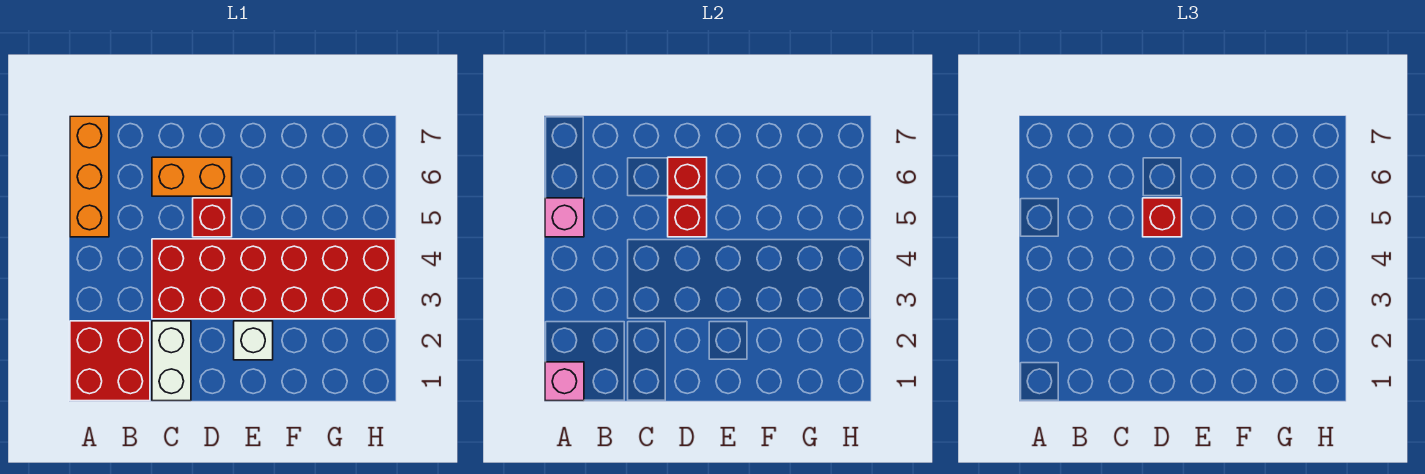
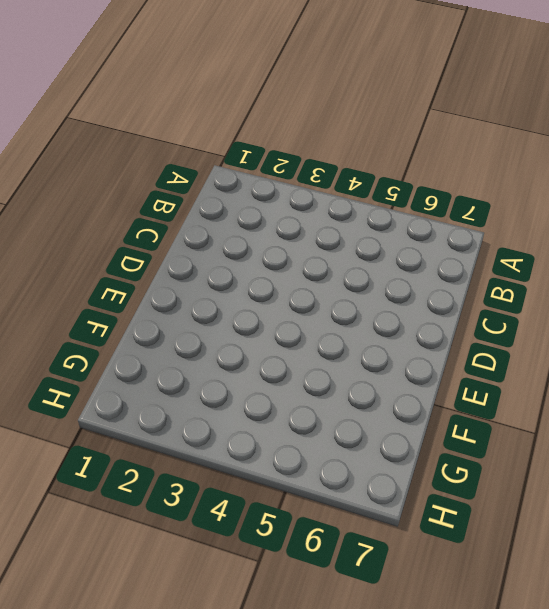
none -> red 2x2 brick [70,321,150,401]
none -> orange 1x3 brick [70,116,109,237]
none -> white 1x2 brick [152,321,191,401]

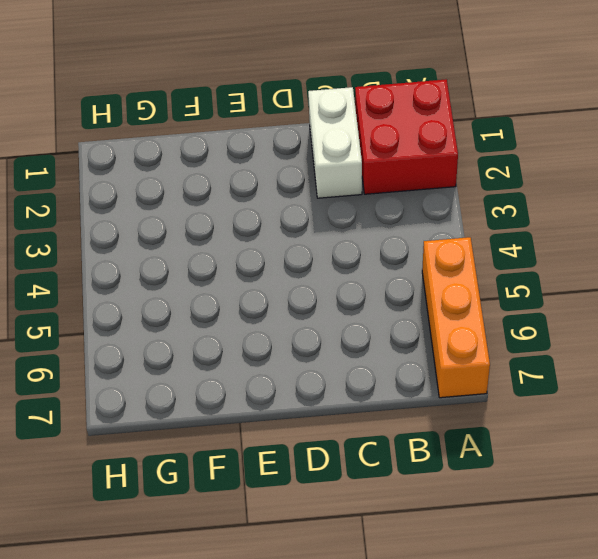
none -> red 2x6 brick [152,239,396,319]
none -> orange 1x2 brick [152,157,232,196]
none -> red 1x1 brick [193,198,232,237]

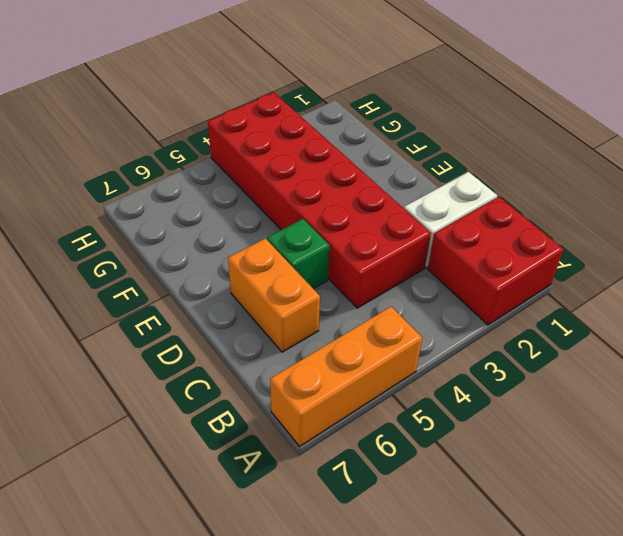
green 1x1 brick [267,219,329,289] -> red 1x1 brick [193,198,232,237]
none -> white 1x1 brick [234,321,273,360]
none -> pink 1x1 brick [545,362,584,401]
none -> pink 1x1 brick [545,198,584,237]

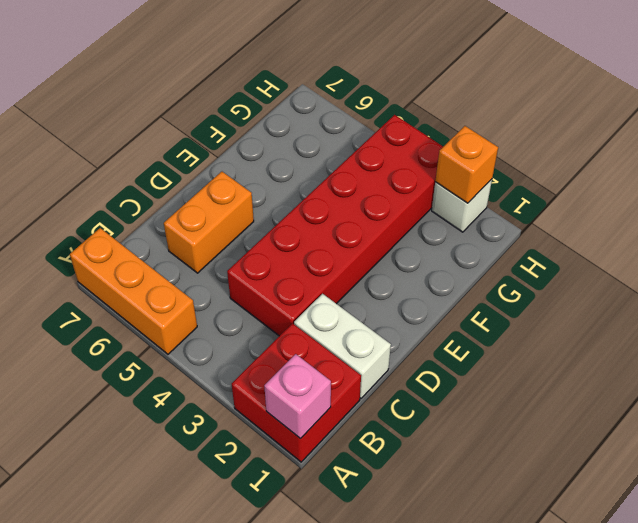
white 1x1 brick [432,179,492,232] -> white 1x1 brick moved to [234,321,273,360]
orange 1x1 brick [435,126,498,203] -> none
none -> red 1x1 brick [193,198,232,237]
none -> pink 1x1 brick [545,198,584,237]
none -> red 1x1 brick [668,198,707,237]

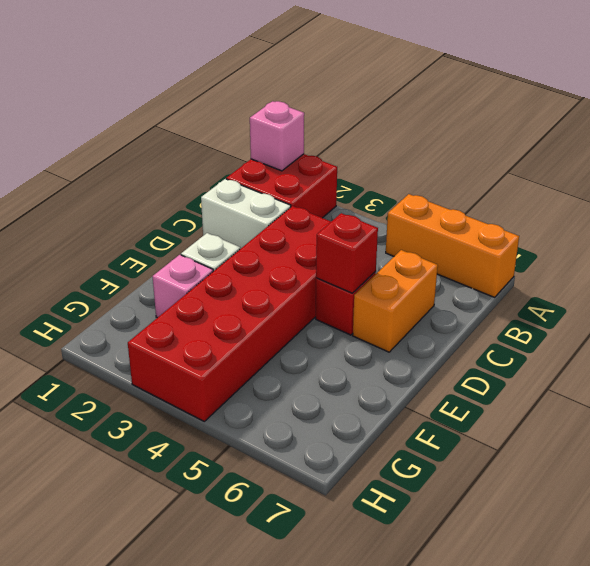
pink 1x1 brick [152,255,213,318] -> pink 1x1 brick moved to [545,198,584,237]
none -> red 1x1 brick [668,157,707,196]
none -> red 1x1 brick [1143,198,1182,237]

